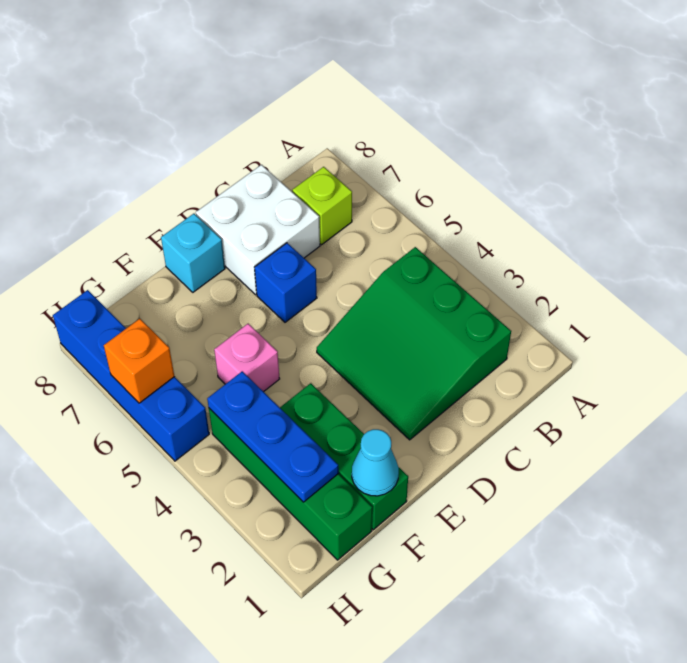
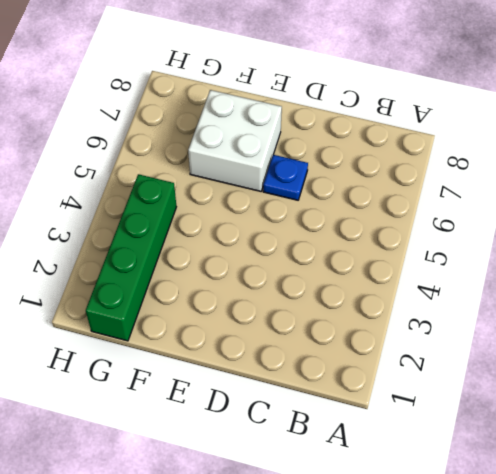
blue 1x1 plate [263,155,308,200] -> blue 1x1 brick [255,243,317,322]
white 2x2 brick [188,90,282,191] -> white 2x2 brick moved to [196,165,320,295]
none -> green 3x3 slope [317,247,511,440]
none -> lime 1x1 brick [292,167,352,245]
none -> cyan 1x1 brick [161,214,225,292]

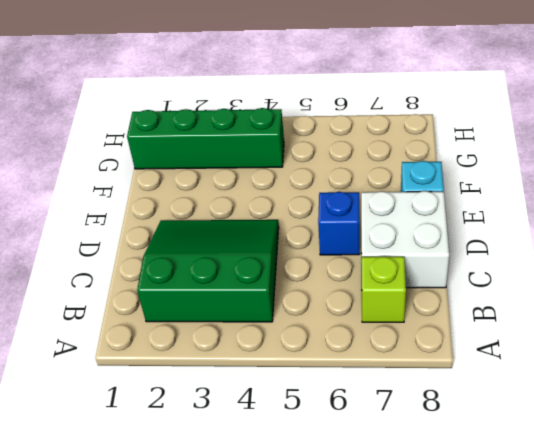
none -> green 1x3 brick [280,383,408,530]
none -> pink 1x1 brick [214,324,280,392]
none -> blue 1x4 brick [53,290,209,461]

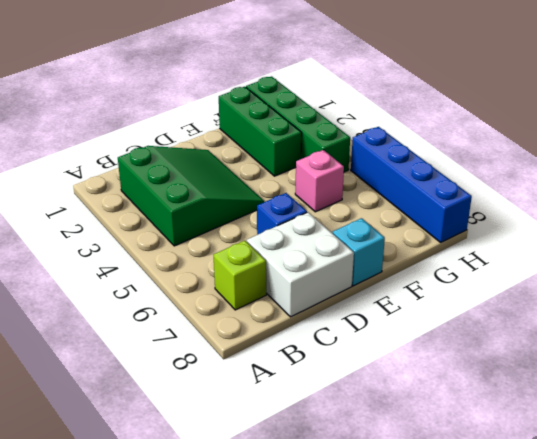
none -> cyan 1x1 cone [352,429,399,496]
none -> blue 1x3 plate [207,371,339,502]
none -> orange 1x1 brick [104,319,175,403]

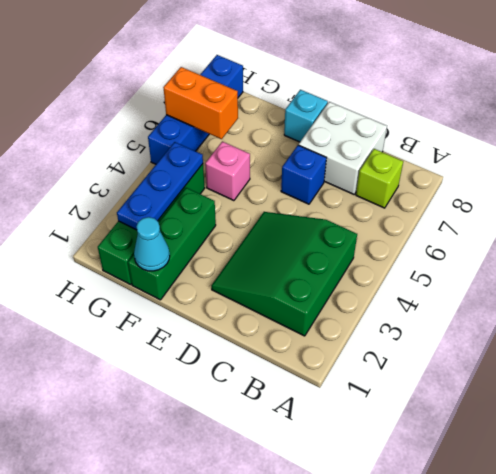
orange 1x2 brick [163,67,238,139] -> orange 1x1 brick [104,319,175,403]

